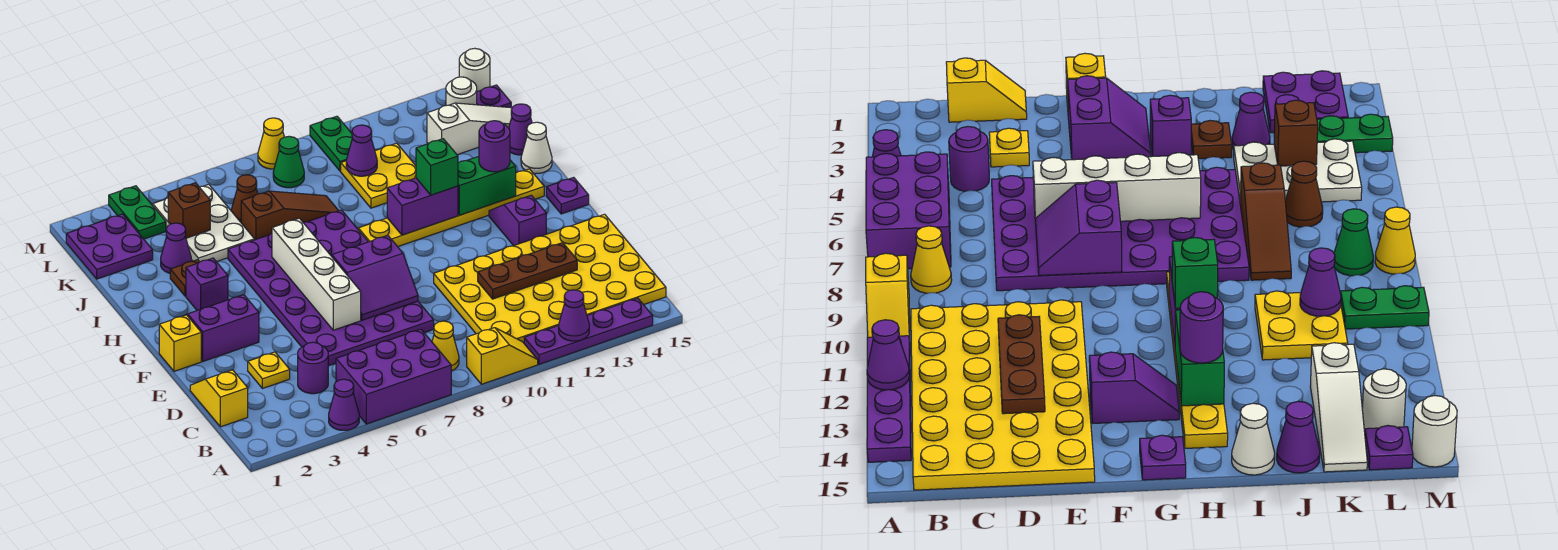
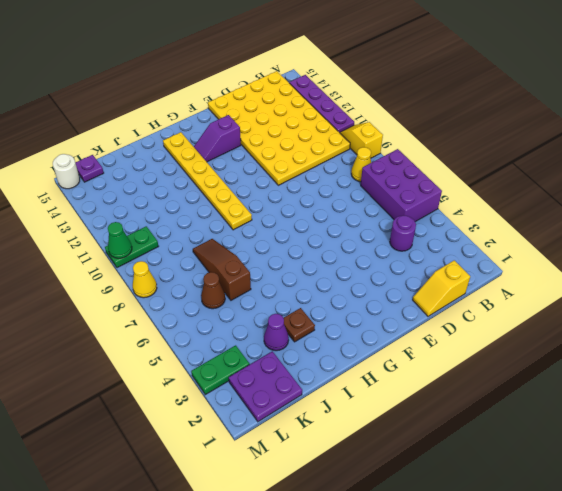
green 1x1 cone [108,222,132,258] -> green 1x1 cone moved to [273,136,304,188]
none -> purple 1x1 cone [329,379,359,430]
none -> yellow 1x1 plate [248,352,290,389]
none -> purple 4x6 plate [228,210,434,366]
none -> yellow 1x1 brick [159,315,201,371]

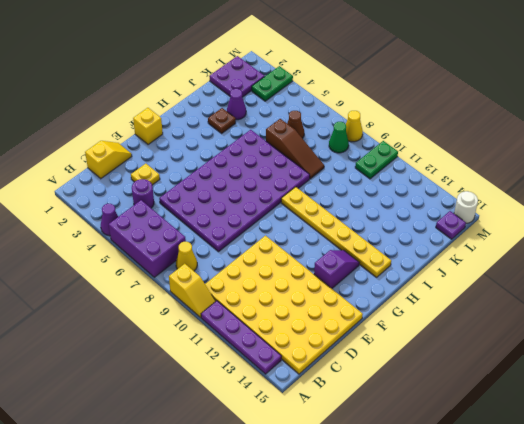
none -> purple 2x2 slope [186,295,259,361]
none -> purple 1x1 plate [546,177,589,214]
none -> purple 1x1 brick [186,258,228,310]
none -> white 1x1 cone [521,122,552,174]

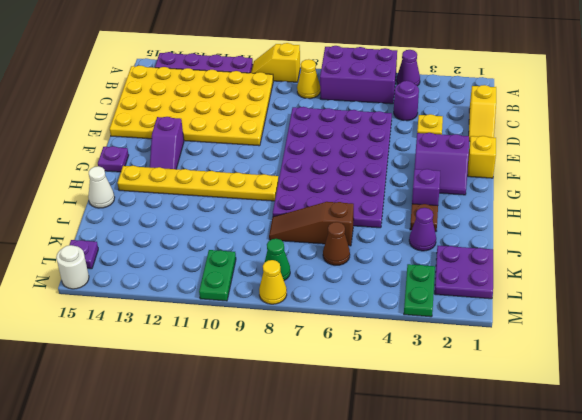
none -> white 2x3 plate [153,184,255,262]
none -> yellow 2x2 plate [341,143,416,208]
none -> purple 1x1 cone [509,104,532,155]
none -> white 1x3 slope [427,103,512,155]

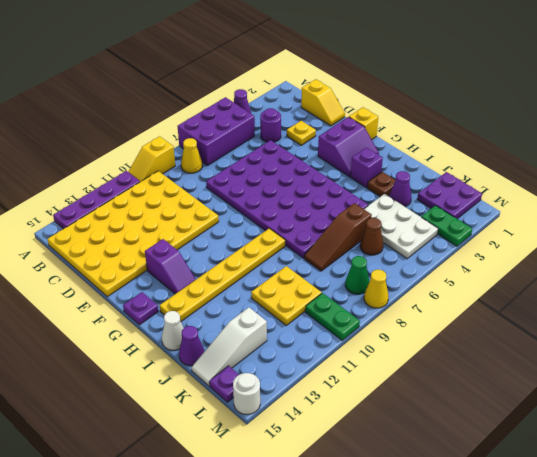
none -> white 1x1 round brick [446,77,477,106]
none -> purple 1x1 cone [559,290,589,341]
none -> brown 1x3 plate [478,243,577,299]
none -> white 1x4 brick [272,218,361,330]

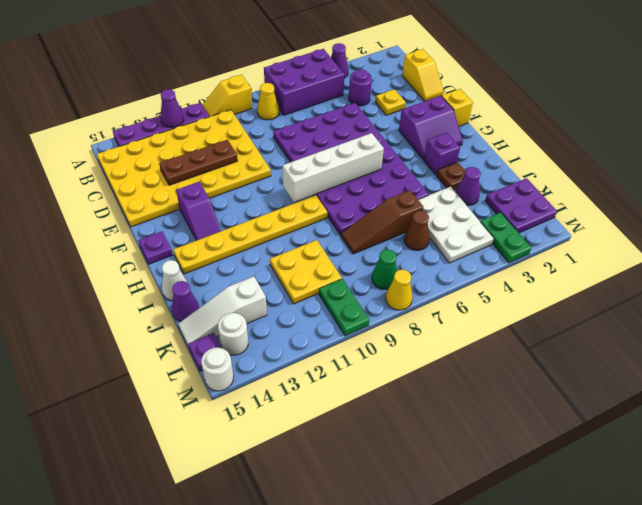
white 1x4 brick [282,133,384,202] -> white 1x4 brick turned to [272,218,361,330]
none -> purple 2x2 slope [332,235,418,320]
none -> purple 1x2 brick [387,178,458,235]
none -> green 1x2 brick [458,156,516,215]
none -> brown 1x1 brick [168,183,210,238]

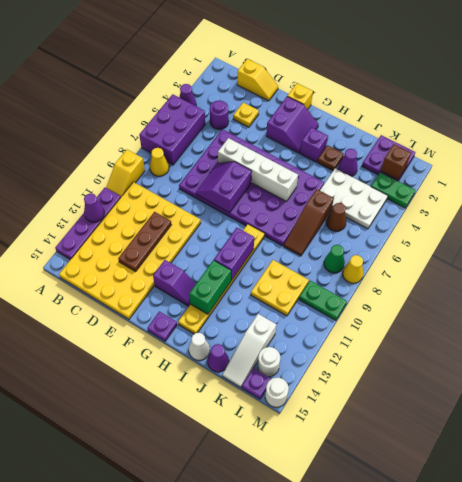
brown 1x1 brick [381,144,411,180] -> brown 1x1 brick moved to [168,183,210,238]
none -> purple 1x1 cone [346,125,377,176]
none -> green 1x1 brick [416,139,458,195]
none -> purple 1x1 round brick [479,121,510,172]

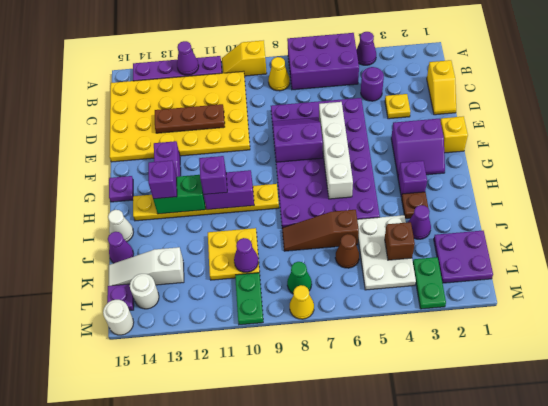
purple 1x1 brick [199,156,227,195] -> green 1x1 brick [416,139,458,195]
purple 1x1 brick [148,160,177,199] -> purple 1x1 round brick [479,121,510,172]

